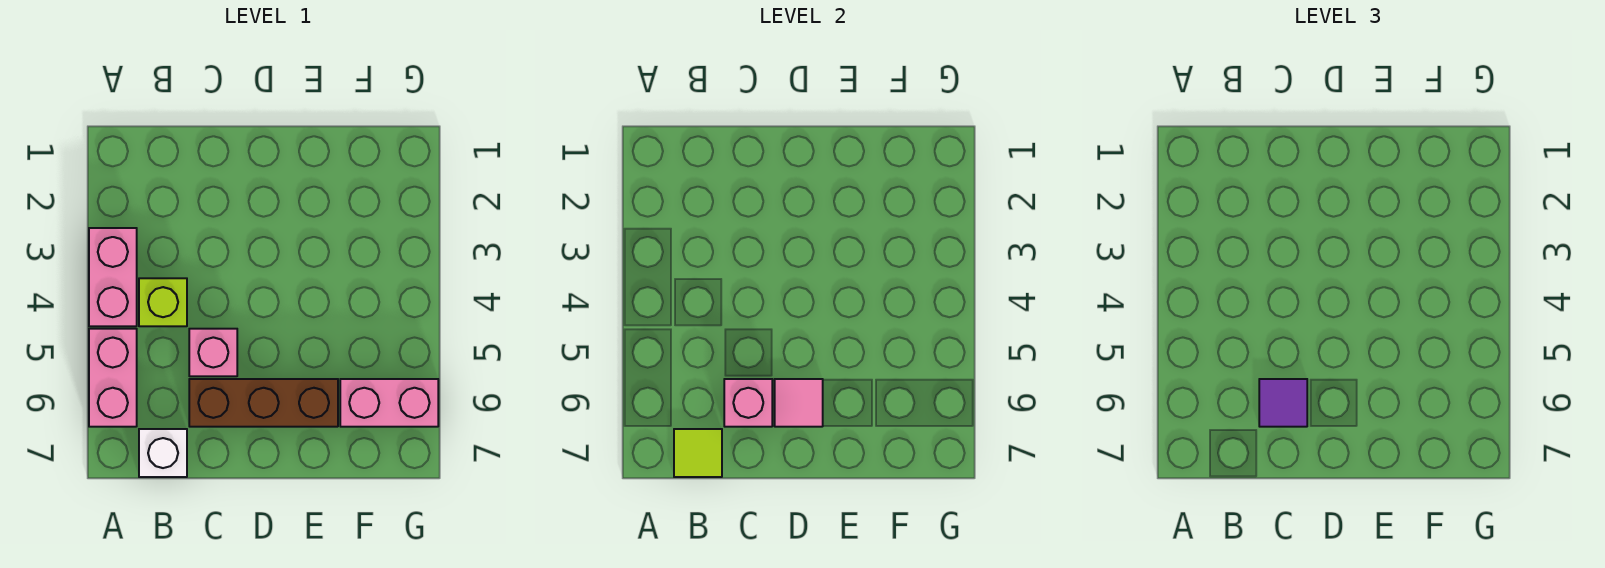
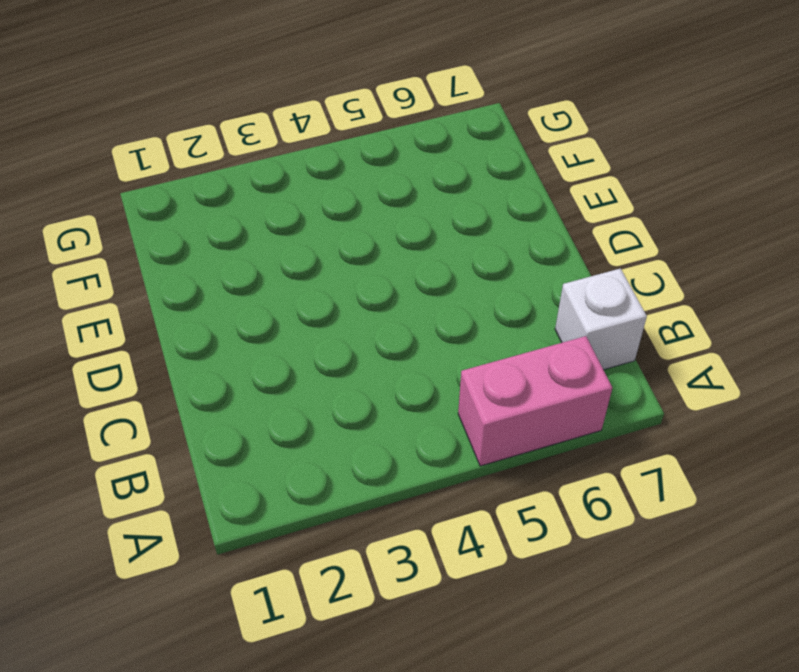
none -> pink 1x2 brick [89,228,137,326]
none -> lime 1x1 brick [139,278,187,326]

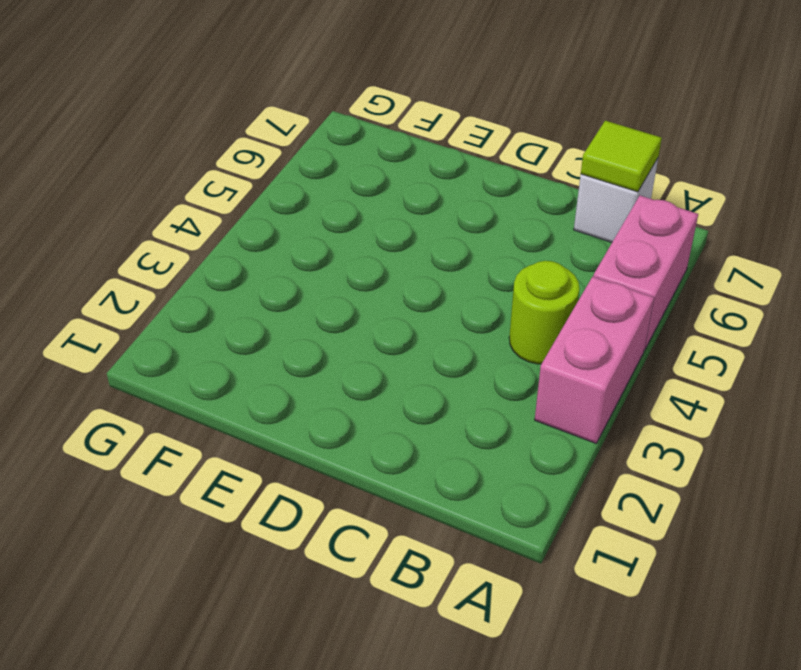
lime 1x1 round brick [509,261,579,364] -> lime 1x1 brick [139,278,187,326]
none -> pink 1x1 brick [189,329,237,376]
none -> brown 1x3 brick [189,379,338,427]

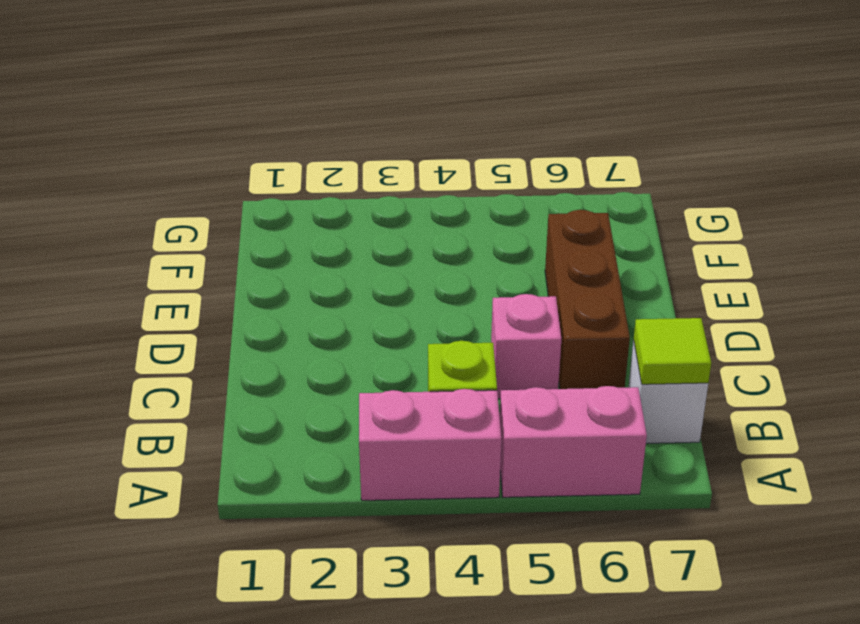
none -> pink 1x2 brick [340,379,438,427]
none -> pink 1x1 brick [724,379,772,427]

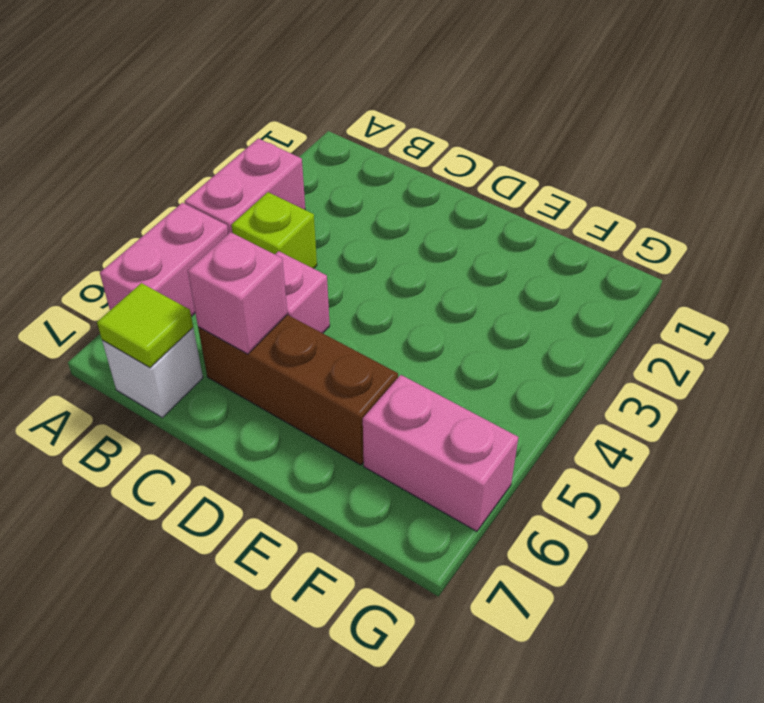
none -> pink 1x1 tile [775,379,823,427]
none -> purple 1x1 tile [1259,379,1307,427]

